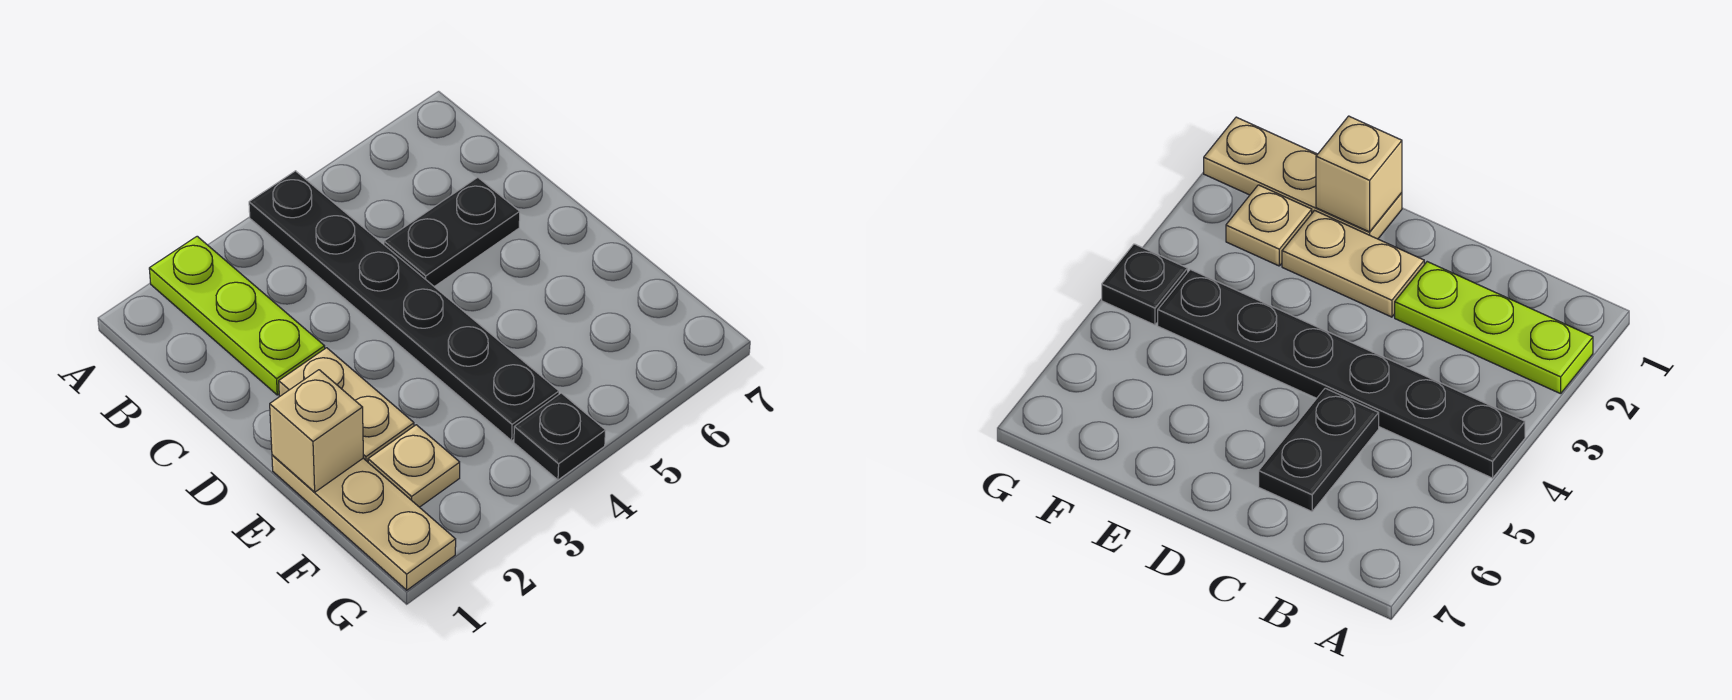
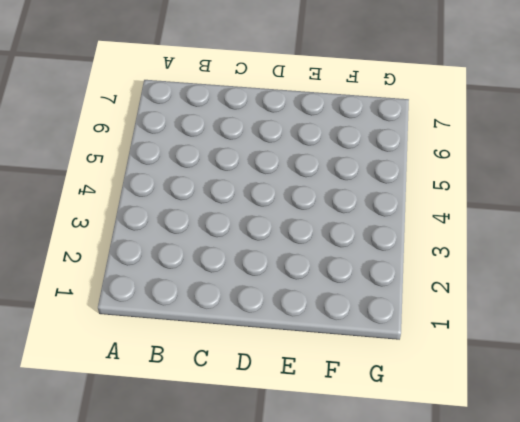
none -> lime 1x3 plate [149,236,325,395]
none -> black 1x6 plate [249,171,559,441]

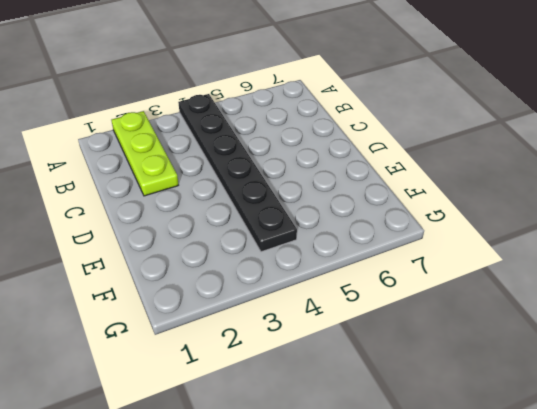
none -> black 1x2 plate [384,177,520,287]
none -> tan 1x2 plate [279,348,414,462]

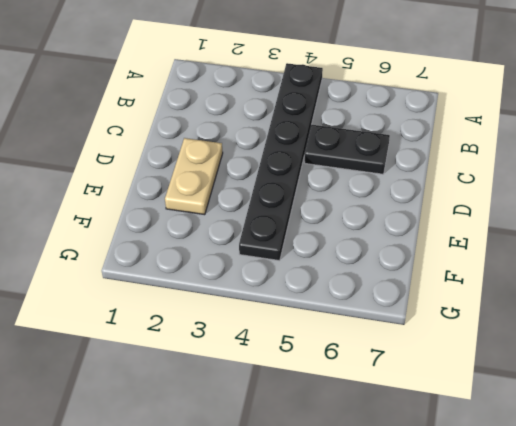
none -> lime 1x3 plate [149,236,325,395]
none -> tan 1x3 plate [272,455,456,590]

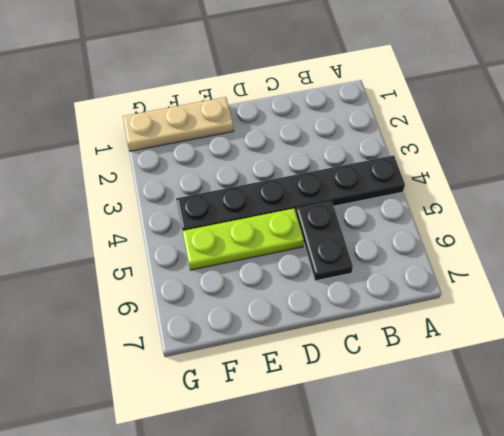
lime 1x3 plate [183,209,304,270] -> lime 1x3 plate moved to [149,236,325,395]
none -> tan 1x2 plate [279,348,414,462]
none -> tan 1x1 plate [368,425,460,507]

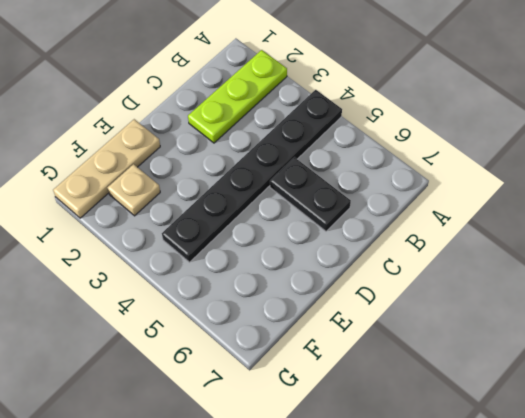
none -> tan 1x2 plate [279,348,414,462]
none -> black 1x1 plate [514,393,606,480]

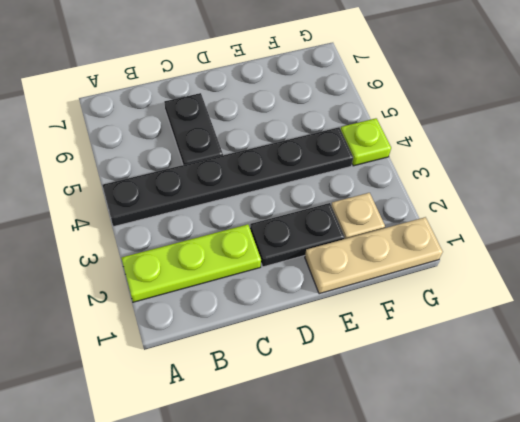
black 1x2 plate [250,203,345,267] -> tan 1x2 plate [279,348,414,462]
lime 1x1 plate [341,118,391,166] -> black 1x1 plate [514,393,606,480]
none -> tan 1x1 brick [270,370,363,492]

